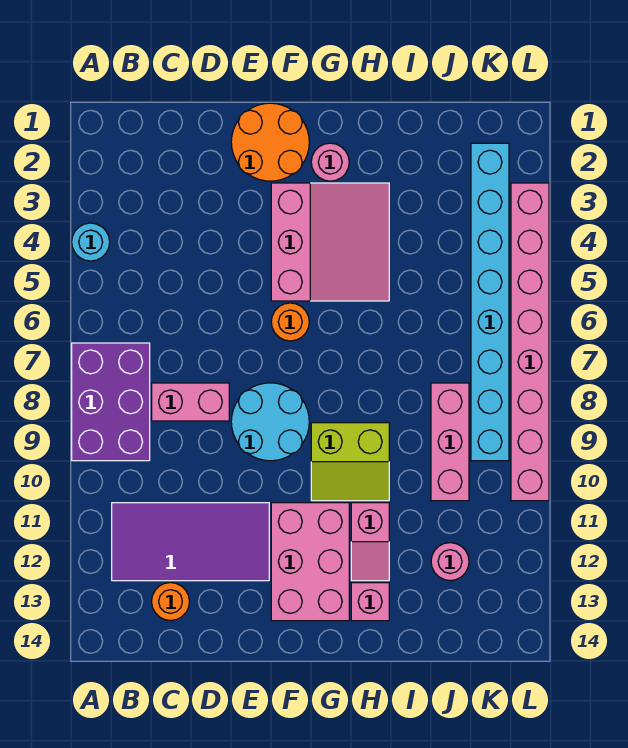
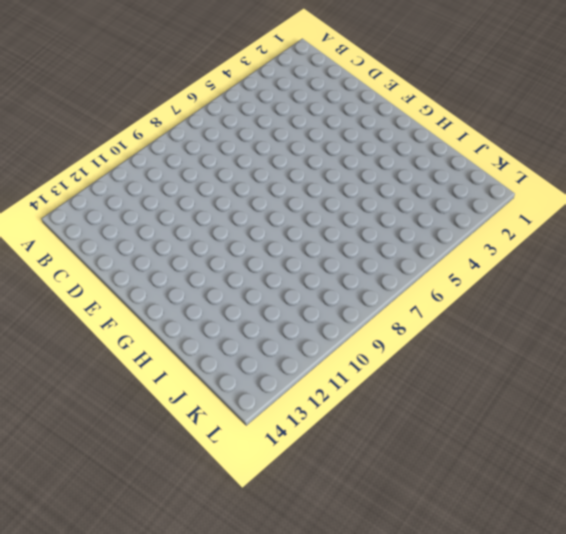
none -> cyan 1x1 round brick [72,223,110,261]
none -> purple 2x3 brick [72,343,150,461]
none -> purple 2x4 tile [112,503,269,581]

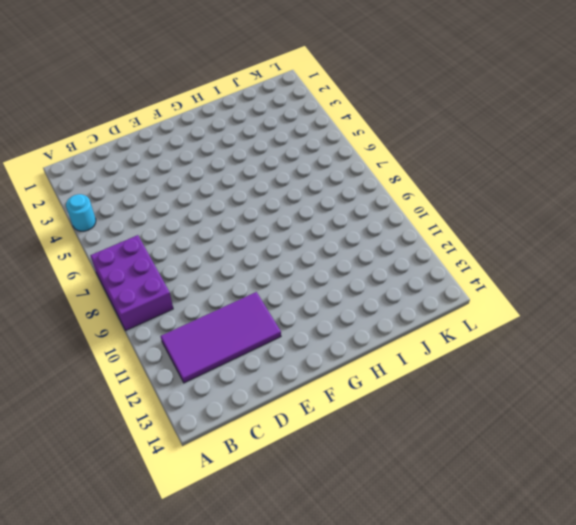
none -> pink 1x2 brick [152,383,229,421]
none -> orange 1x1 round brick [152,583,189,621]
none -> orange 2x2 round brick [231,103,309,181]

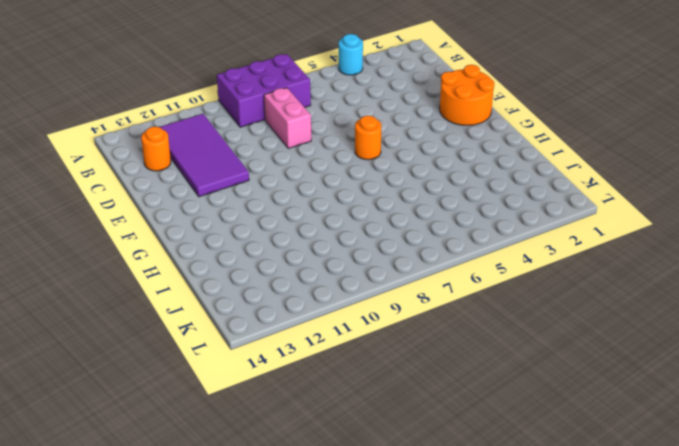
none -> cyan 2x2 round brick [231,383,309,461]
none -> pink 3x3 slope [271,183,389,301]
none -> pink 2x3 brick [271,503,349,621]

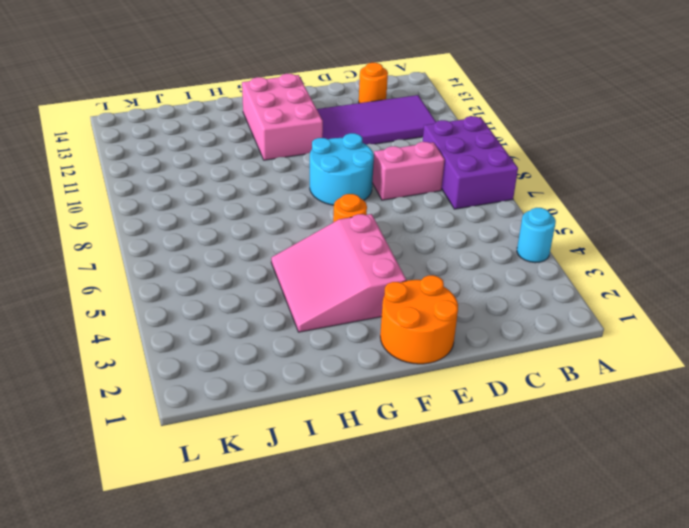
none -> pink 1x1 round brick [311,143,349,181]
none -> lime 2x2 slope [311,423,389,501]
none -> pink 1x2 slope [351,503,389,581]

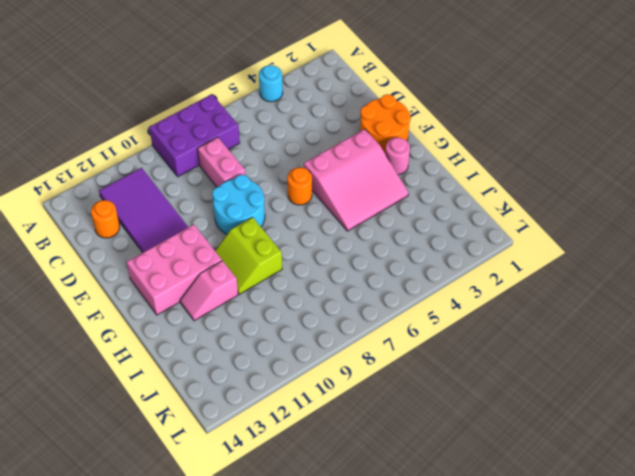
none -> pink 1x1 brick [351,583,389,621]
none -> pink 1x3 brick [431,383,469,501]
none -> pink 1x1 round brick [431,543,469,581]

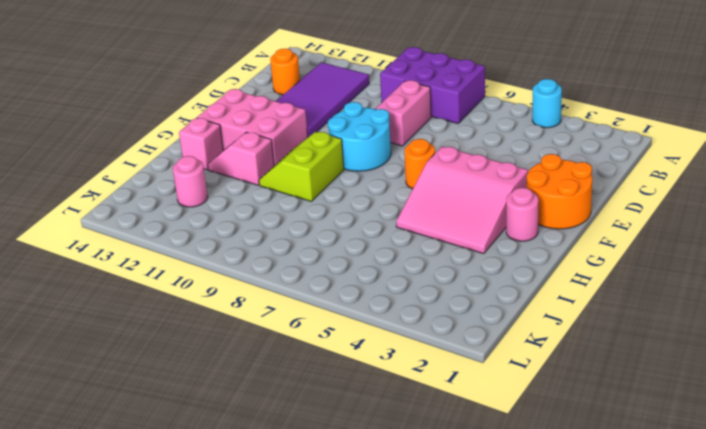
none -> pink 1x3 brick [431,383,469,501]
none -> cyan 1x8 brick [471,143,509,461]
none -> pink 1x8 brick [511,183,549,501]

